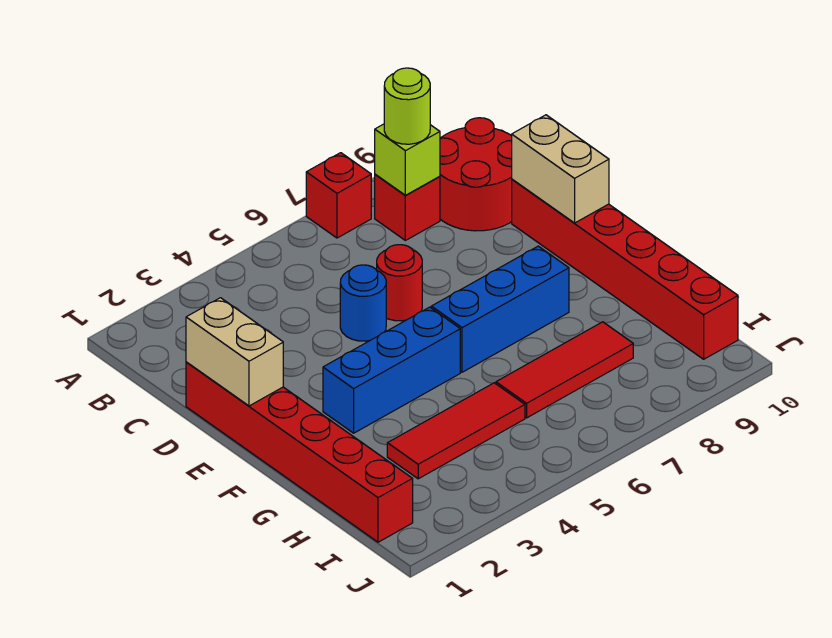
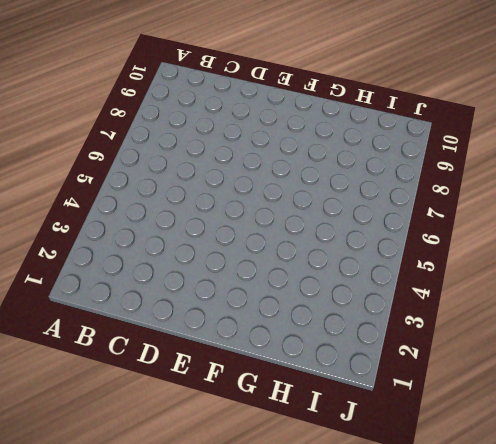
none -> red 1x1 brick [306,153,371,238]
none -> red 1x1 brick [375,174,440,240]
none -> red 2x2 round brick [440,118,512,231]

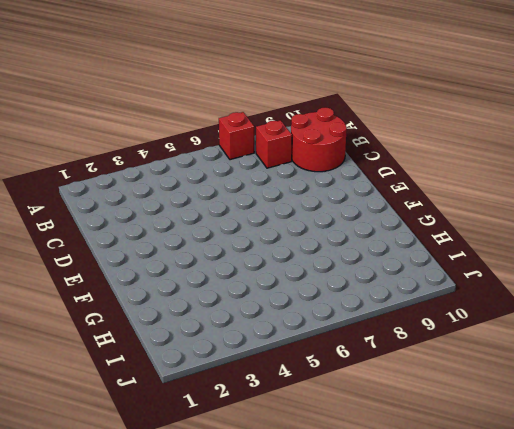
none -> red 1x6 brick [186,362,413,542]
none -> blue 1x1 round brick [340,265,386,341]
none -> red 1x1 round brick [377,245,422,321]

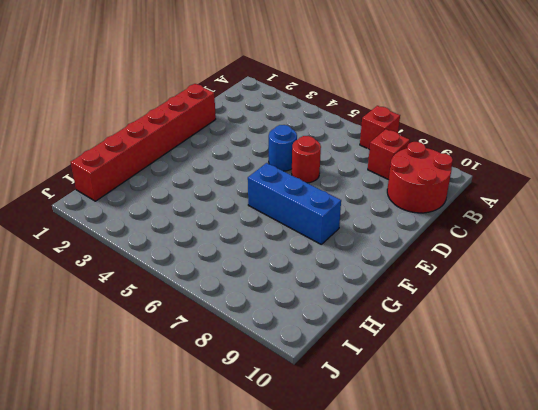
none -> red 1x6 brick [512,179,738,359]
none -> blue 1x3 brick [323,307,460,433]
none -> red 1x3 tile [387,383,525,479]

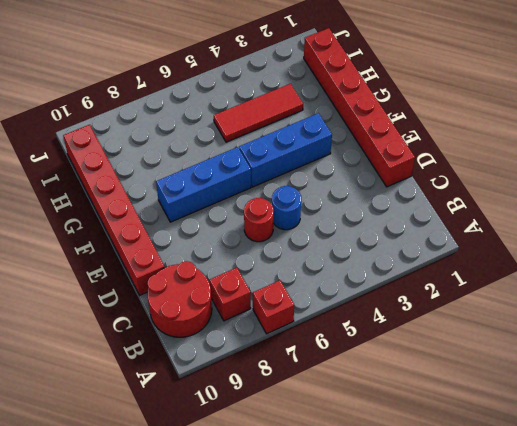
none -> red 1x3 tile [496,322,633,418]
none -> lime 1x1 brick [375,124,440,196]
none -> tan 1x2 brick [186,298,283,406]

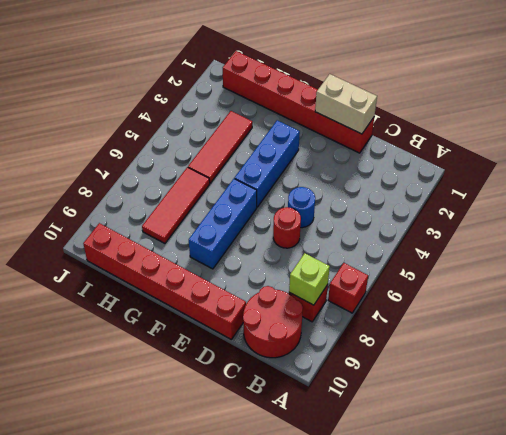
none -> tan 1x2 brick [512,115,609,223]
none -> lime 1x1 round brick [384,68,430,144]

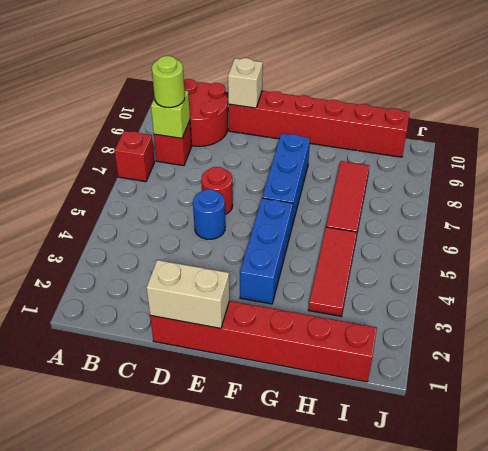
tan 1x1 brick [228,58,263,108] -> tan 1x2 brick [512,115,609,223]

